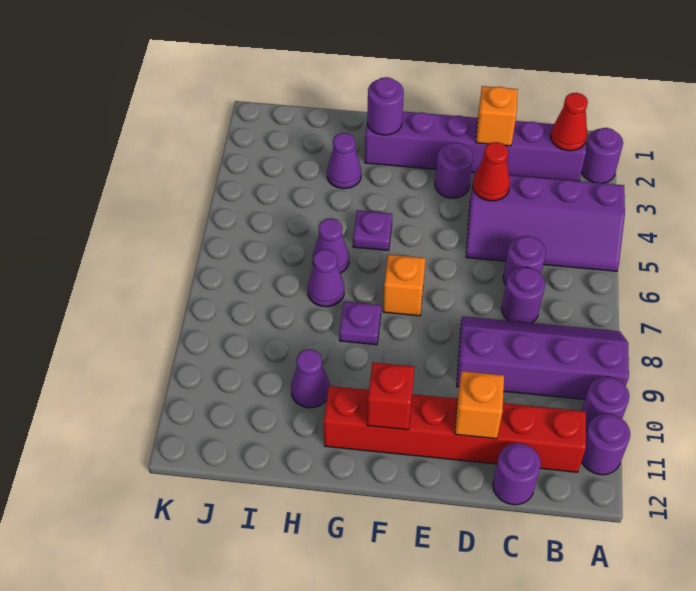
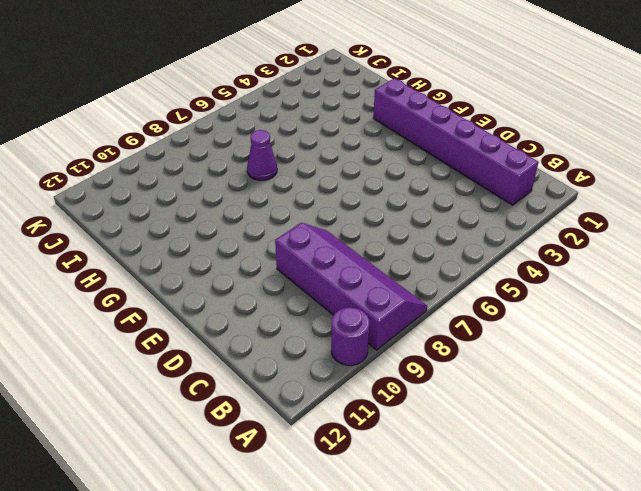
none -> purple 1x1 round brick [581,128,623,183]
none -> purple 2x4 slope [466,172,625,271]
none -> purple 1x1 round brick [582,414,630,475]

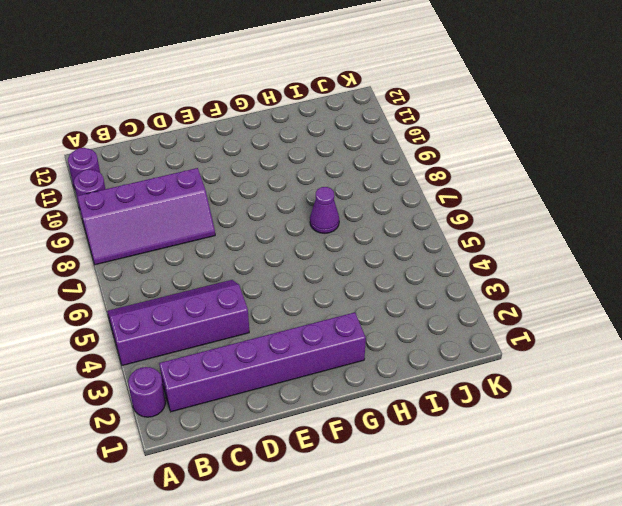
none -> red 1x6 brick [324,386,586,472]
none -> purple 1x1 round brick [503,236,546,284]
none -> purple 1x1 round brick [502,267,545,323]

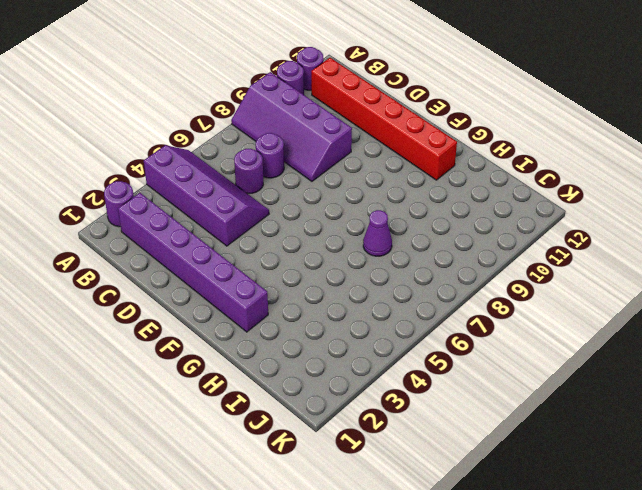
none -> purple 1x1 round brick [493,443,541,505]
none -> purple 1x1 round brick [435,142,473,198]
none -> orange 1x1 brick [383,255,426,316]

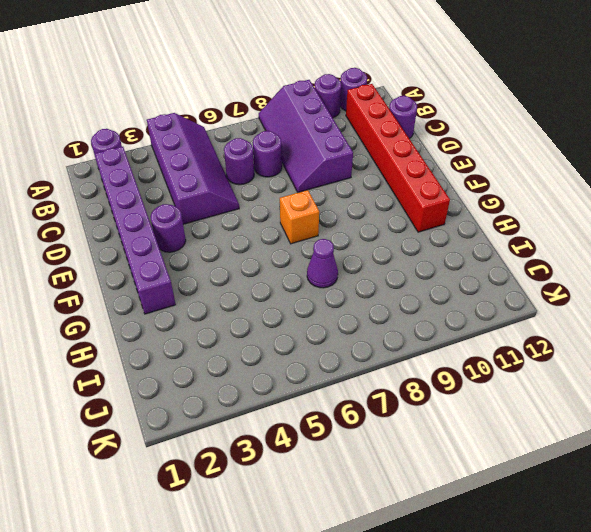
none -> purple 1x1 plate [353,210,392,250]
none -> purple 1x1 plate [339,301,381,345]
none -> purple 1x1 cone [327,133,361,189]

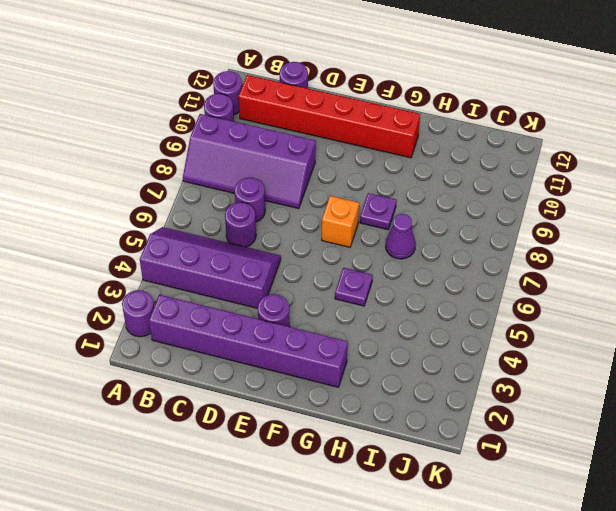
none -> purple 1x1 cone [327,133,361,189]
none -> purple 1x1 cone [313,219,349,273]
none -> purple 1x1 cone [291,349,330,408]

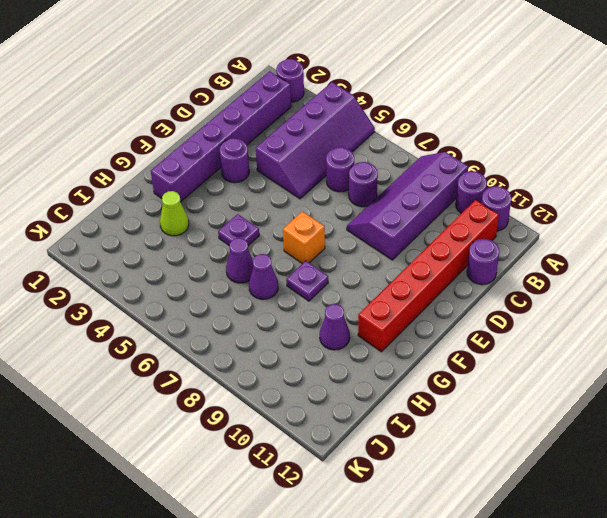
lime 1x1 cone [160,191,189,236] -> purple 1x1 cone [327,133,361,189]
none -> red 1x1 cone [551,93,588,151]
none -> orange 1x1 brick [476,86,518,146]
none -> red 1x1 cone [473,142,510,201]

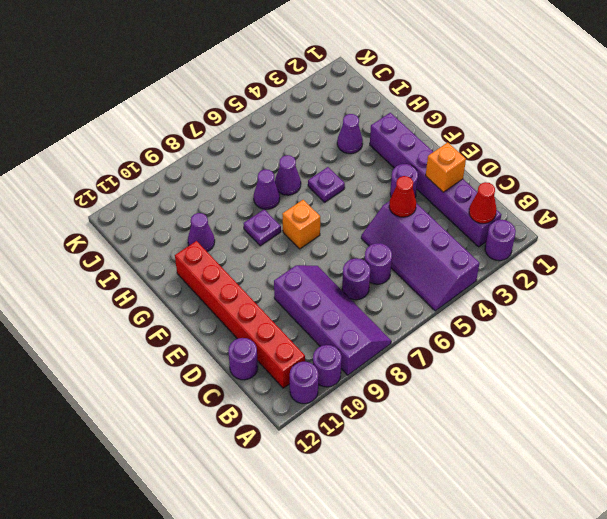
none -> orange 1x1 brick [455,371,504,439]
none -> red 1x1 brick [367,363,415,430]
none -> purple 1x1 round brick [367,77,404,135]

